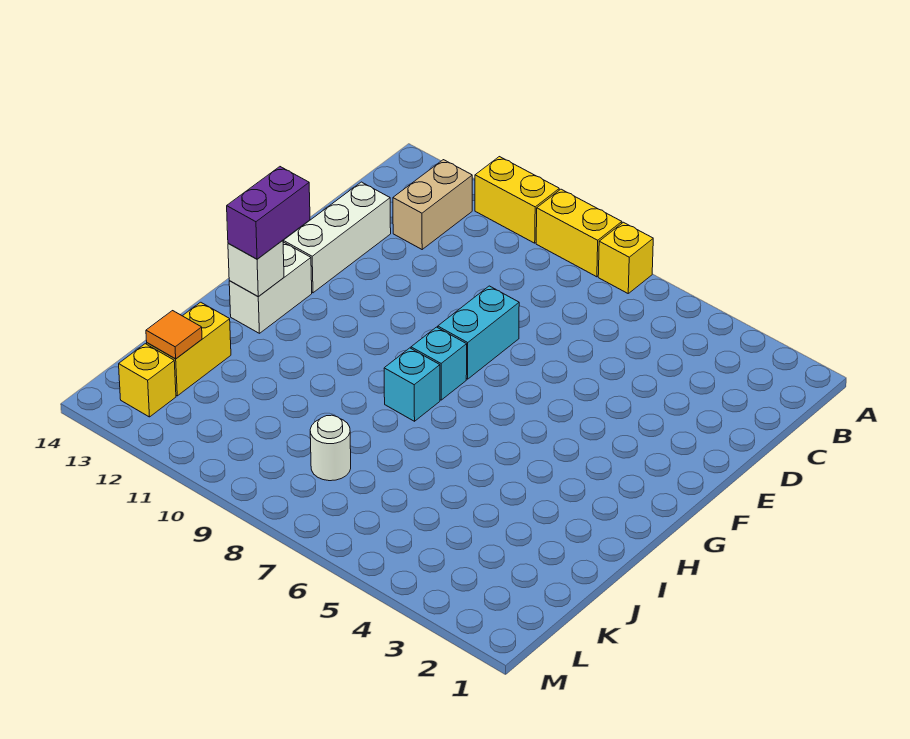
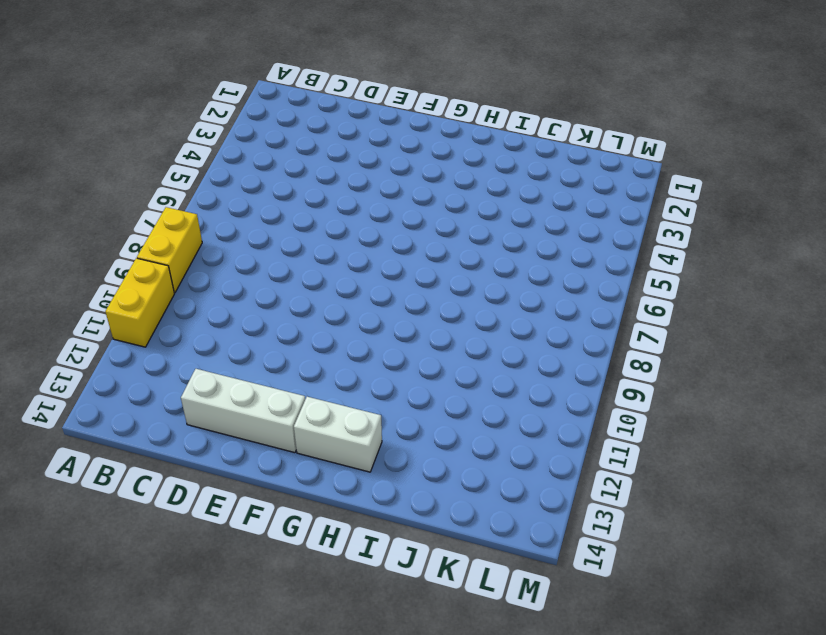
none -> yellow 1x1 brick [598,222,653,293]
none -> tan 1x2 brick [393,160,472,249]
none -> cyan 1x2 brick [438,286,519,379]

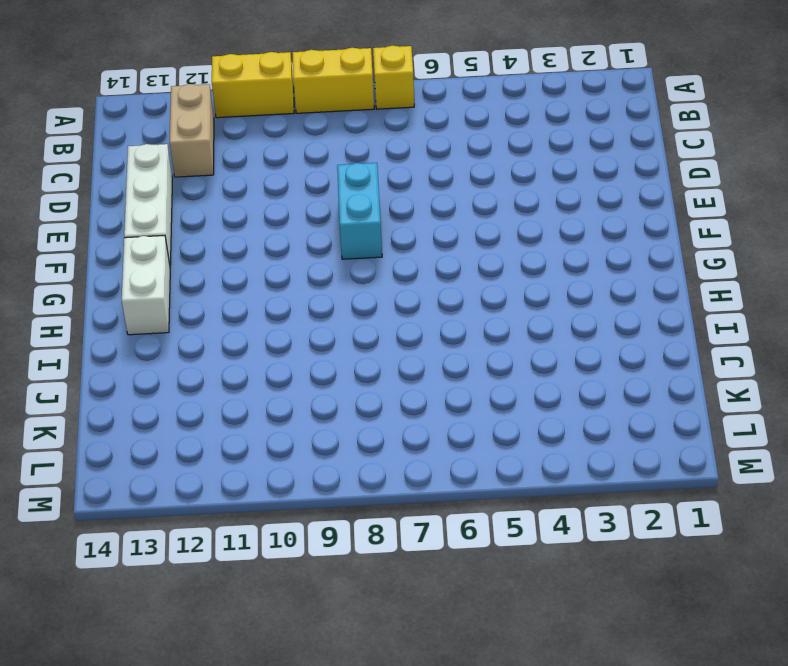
none -> cyan 1x1 brick [411,327,467,400]
none -> cyan 1x1 brick [384,348,440,421]
none -> yellow 1x2 brick [147,302,231,396]

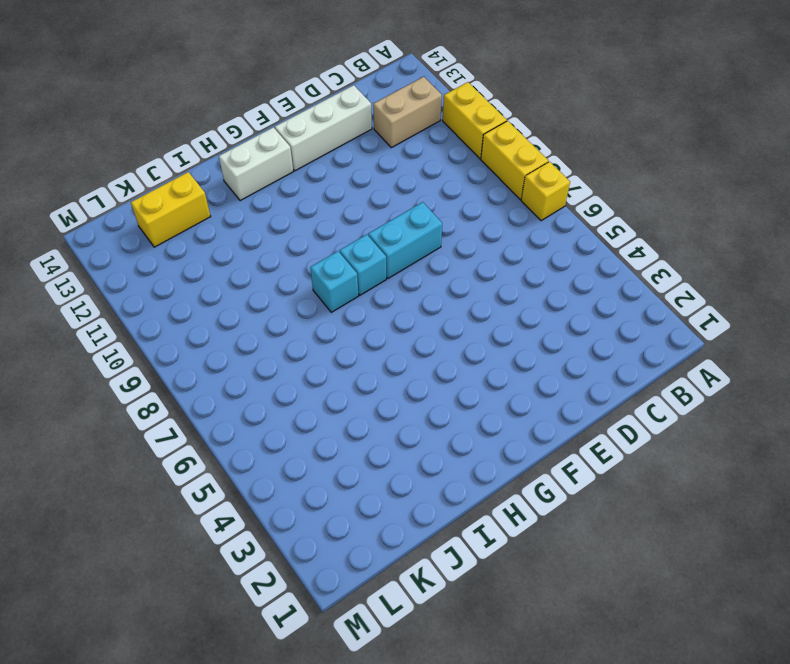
none -> white 1x1 round brick [310,415,351,481]
none -> yellow 1x1 brick [119,344,176,417]
none -> white 1x1 brick [228,240,284,297]

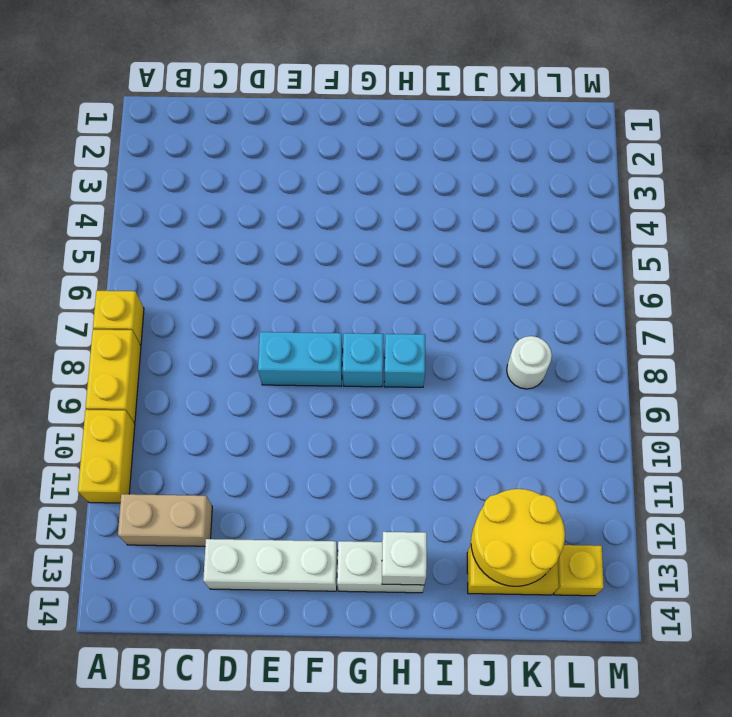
yellow 2x2 round brick [471,489,565,586] -> orange 1x1 tile [146,311,202,359]
none -> purple 1x2 brick [227,167,310,259]

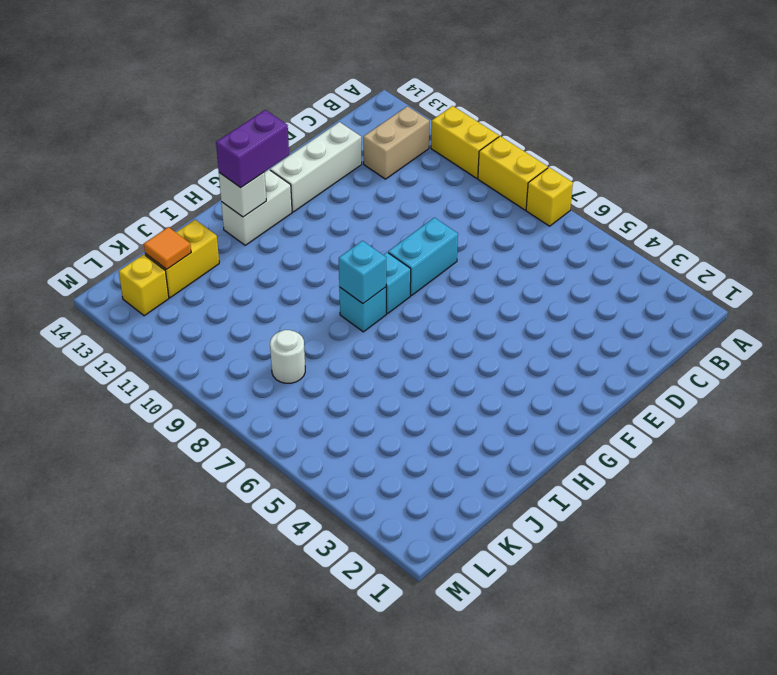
cyan 1x1 brick [339,241,386,304] -> none

